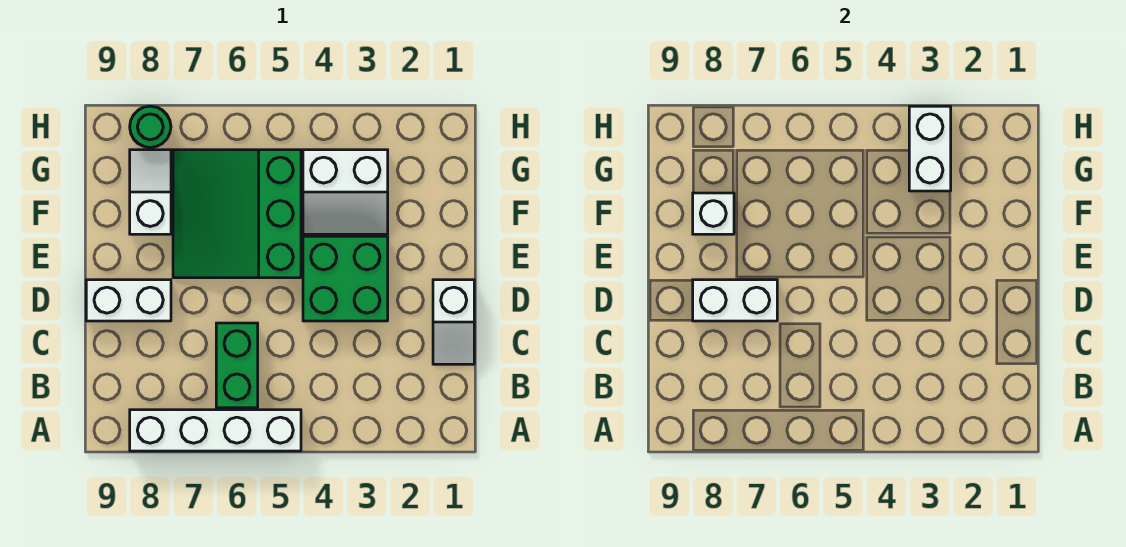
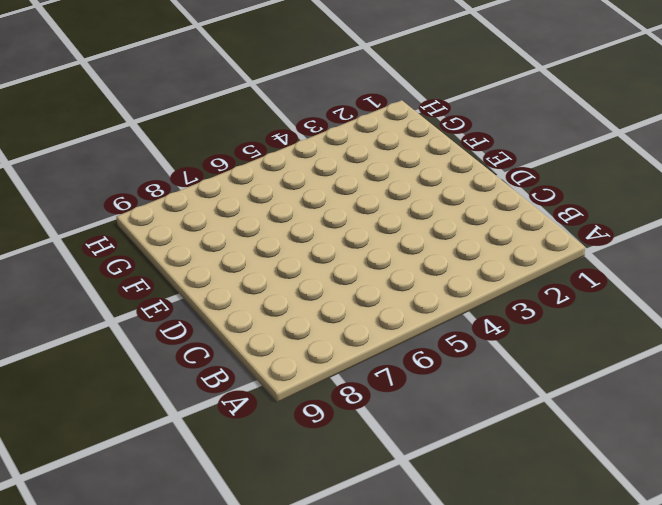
none -> white 1x4 brick [130,410,301,451]
none -> green 1x2 brick [216,323,258,408]
none -> white 1x2 slope [433,280,474,364]

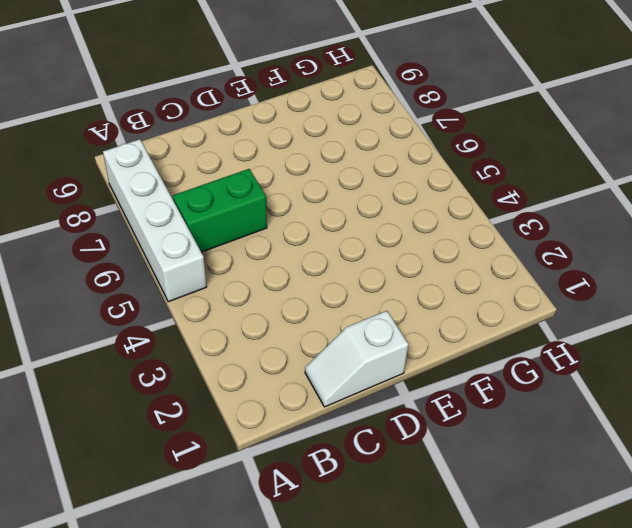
none -> green 2x2 brick [303,236,388,321]
none -> white 1x2 brick [86,280,171,321]
none -> green 3x3 slope [173,150,301,278]

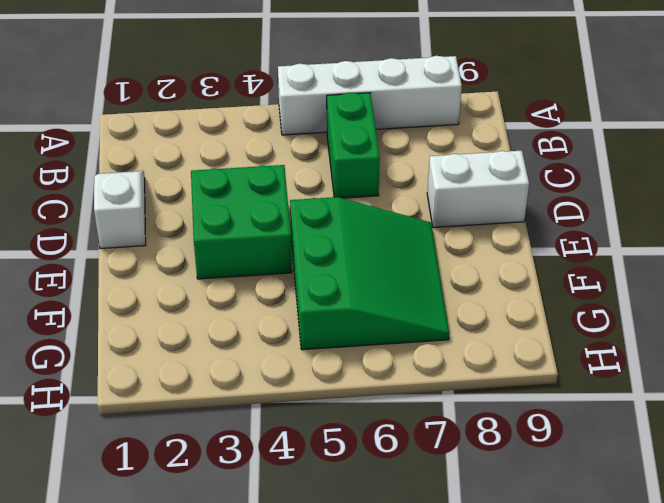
none -> white 2x2 slope [303,150,388,234]
none -> white 1x2 slope [130,150,171,234]
none -> green 1x1 round brick [130,106,171,147]

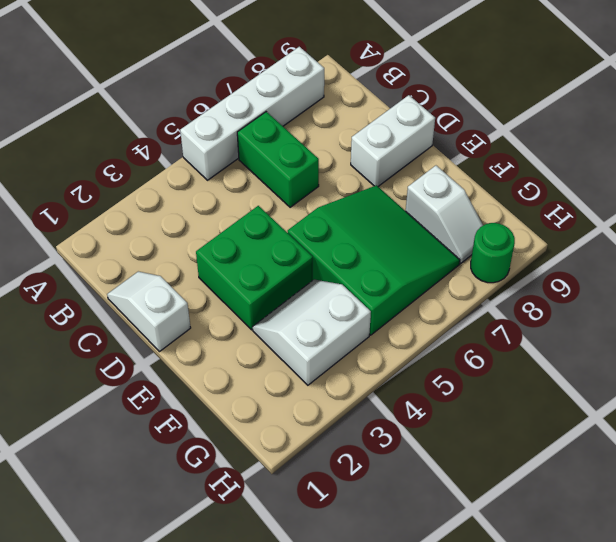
none -> white 1x2 brick [693,280,777,321]
none -> white 1x1 brick [693,193,734,234]
none -> white 1x2 brick [909,106,951,191]

